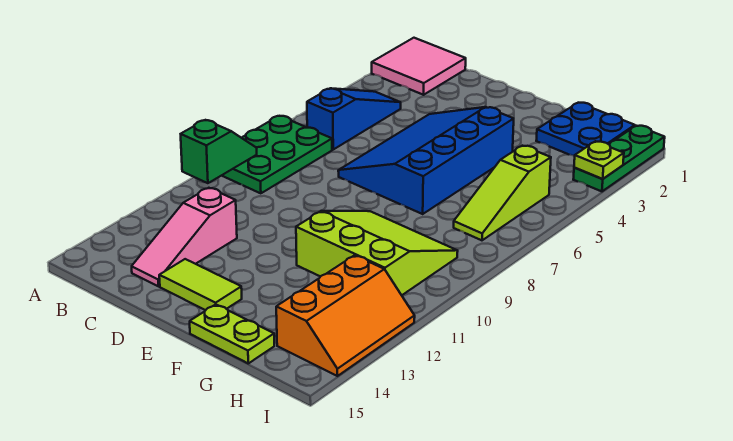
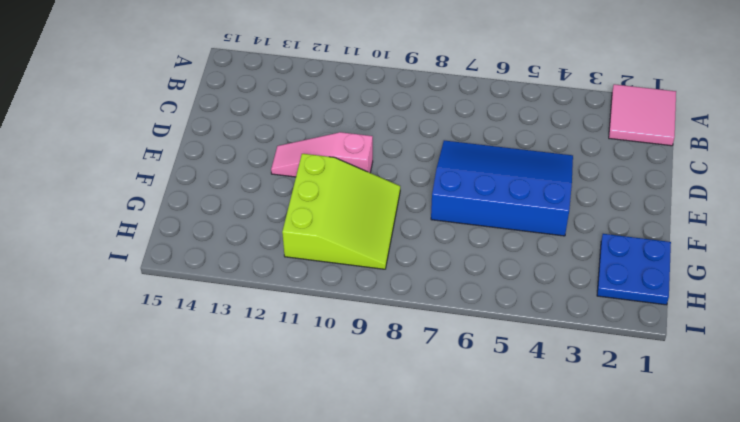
pink 1x3 slope [271,132,373,177] -> pink 1x3 slope moved to [132,188,237,286]
none -> green 2x3 plate [222,116,332,193]
none -> blue 1x3 slope [307,88,401,149]
none -> lime 1x2 tile [159,259,242,310]

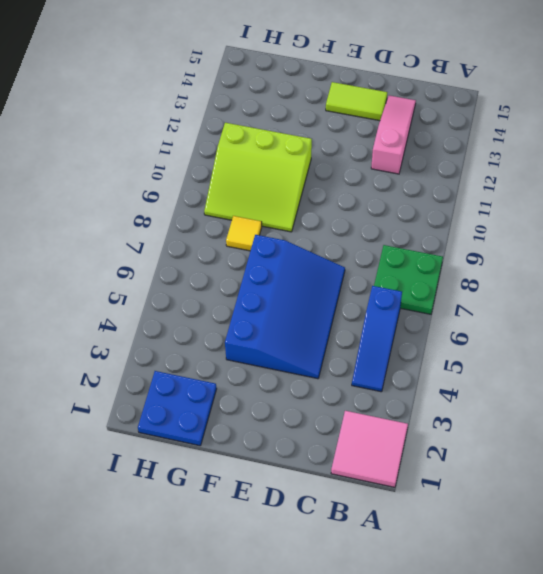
green 2x2 plate [374,245,443,314] -> green 2x3 plate [222,116,332,193]
yellow 1x1 tile [226,216,262,251] -> none
none -> lime 1x2 plate [190,304,274,363]
none -> lime 1x3 slope [454,146,551,240]
none -> orange 2x3 slope [276,255,415,376]

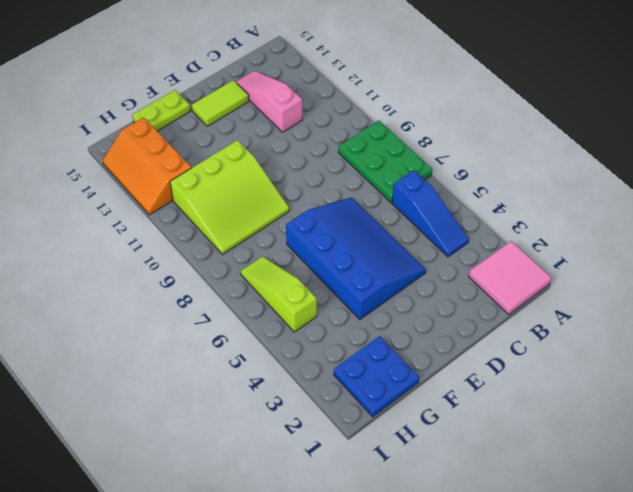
none -> green 1x3 plate [573,126,665,191]
none -> green 1x2 slope [181,120,257,183]
none -> lime 1x1 plate [574,141,624,179]

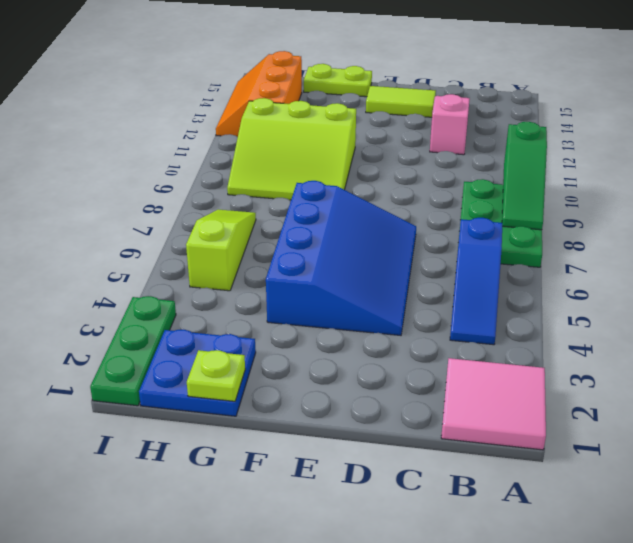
green 1x3 slope [502,122,547,230] -> green 1x2 slope [181,120,257,183]
lime 1x1 plate [187,350,245,401] -> lime 1x1 plate moved to [574,141,624,179]

